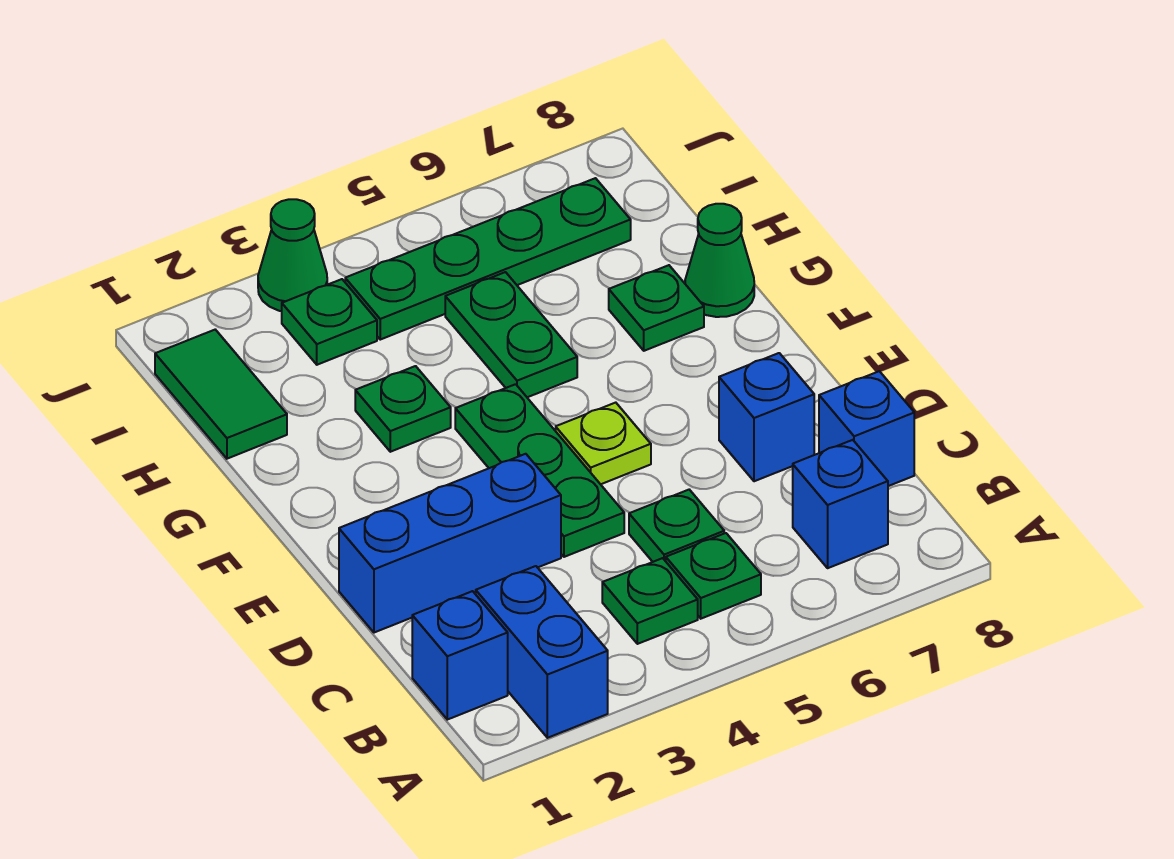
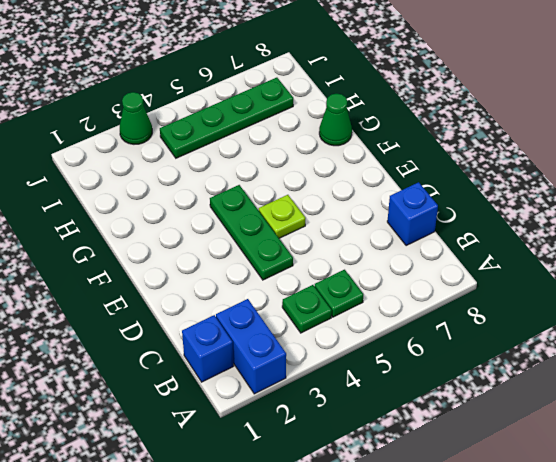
none -> blue 1x1 brick [793,440,888,568]
none -> green 1x1 plate [629,490,724,562]
none -> blue 1x3 brick [339,454,561,633]

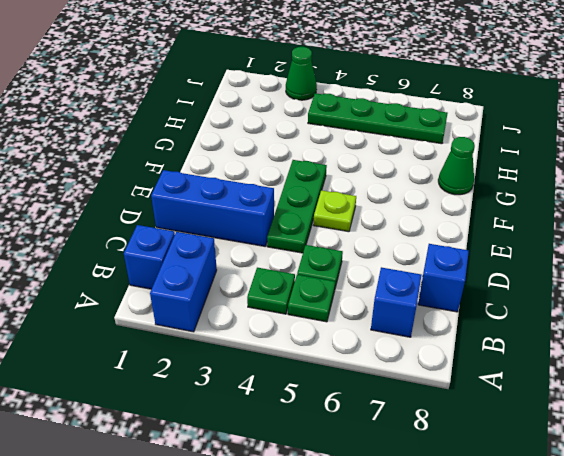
none -> blue 1x1 brick [719,353,814,481]
none -> green 1x1 plate [355,366,451,452]
none -> green 1x2 plate [445,272,577,397]

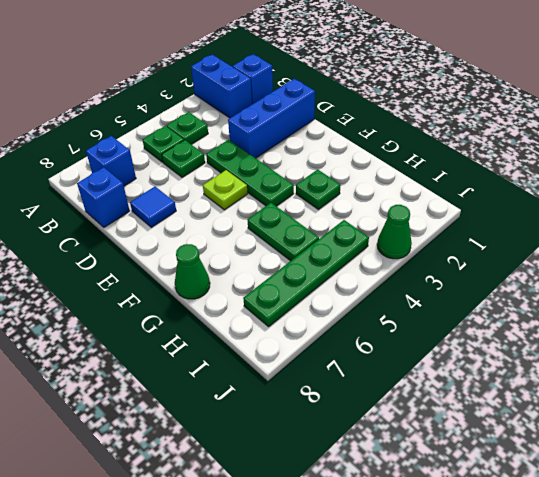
blue 1x1 tile [130,187,176,227] -> blue 1x1 brick [719,353,814,481]
none -> green 1x1 plate [609,265,704,351]
none -> green 1x2 tile [155,330,287,459]
none -> green 1x1 plate [282,279,377,365]

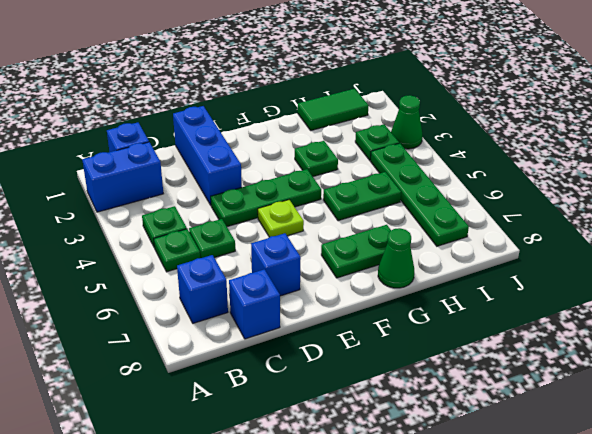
green 1x2 plate [321,225,391,278] -> green 1x1 plate [609,265,704,351]

